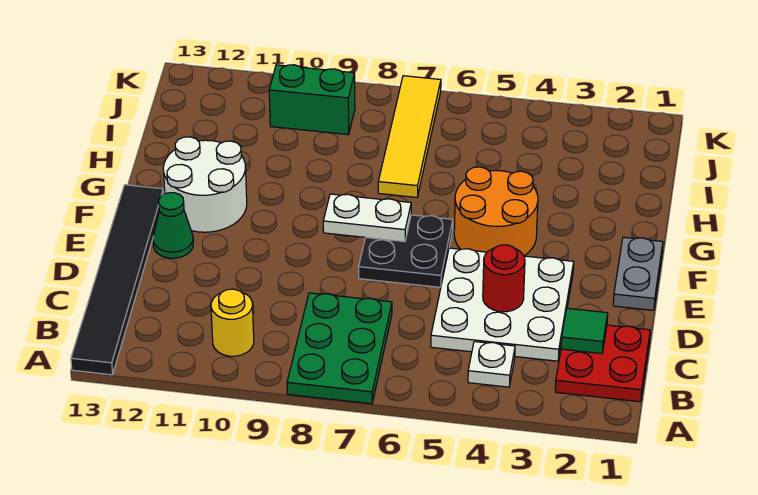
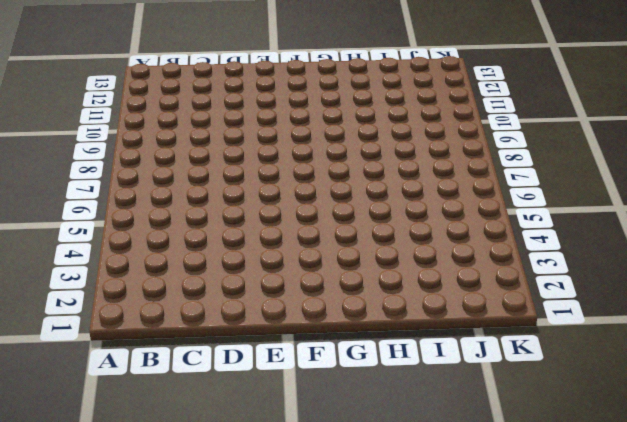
none -> green 2x3 plate [287,293,392,404]
none -> black 1x6 tile [71,185,164,375]
none -> red 2x2 plate [555,325,650,402]

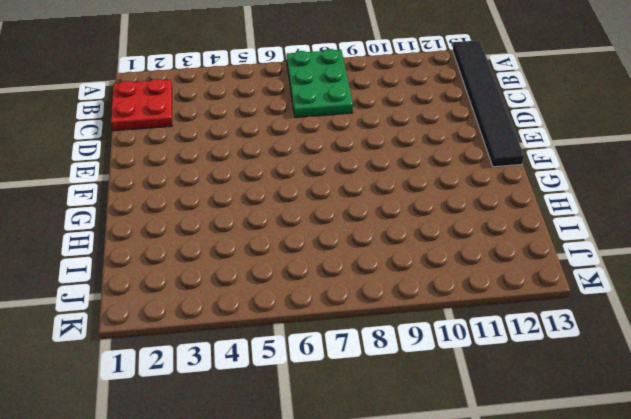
none -> white 1x1 plate [468,342,515,387]
none -> yellow 1x1 round brick [211,289,254,356]
none -> white 3x3 plate [431,248,574,361]

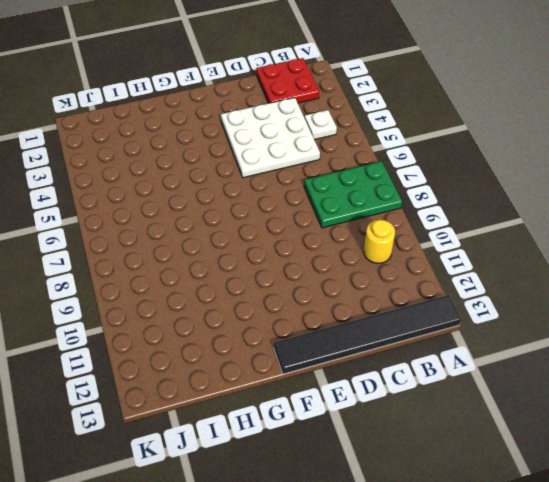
none -> grey 1x2 plate [613,237,663,310]
none -> black 2x2 plate [359,215,453,287]
none -> green 1x1 cone [153,193,193,258]

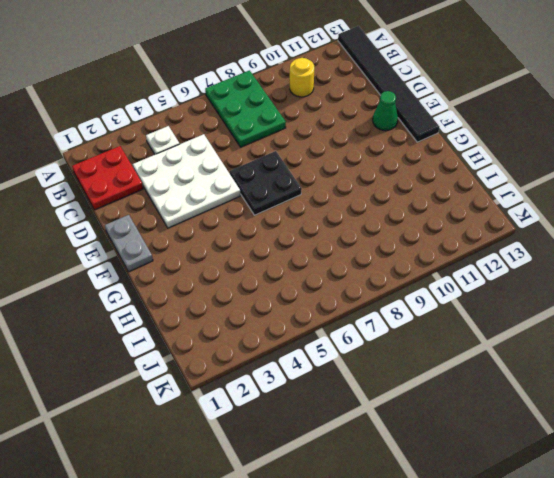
none -> orange 2x2 round brick [454,167,538,256]
none -> white 2x2 round brick [163,137,247,232]
none -> yellow 1x4 tile [378,76,441,197]

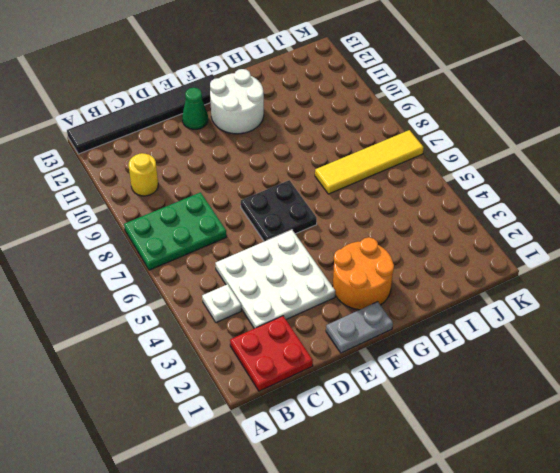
orange 2x2 round brick [333,237,394,310] -> orange 2x2 round brick moved to [454,167,538,256]
none -> green 1x2 brick [269,65,355,135]
none -> green 1x1 tile [561,308,608,354]
none -> red 1x1 round brick [483,245,525,312]

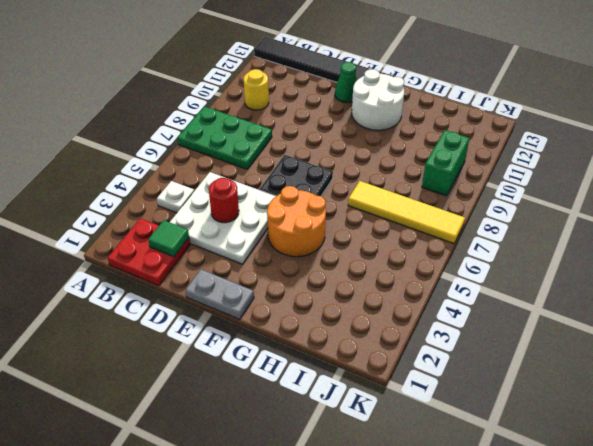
none -> white 1x2 plate [323,194,411,242]

